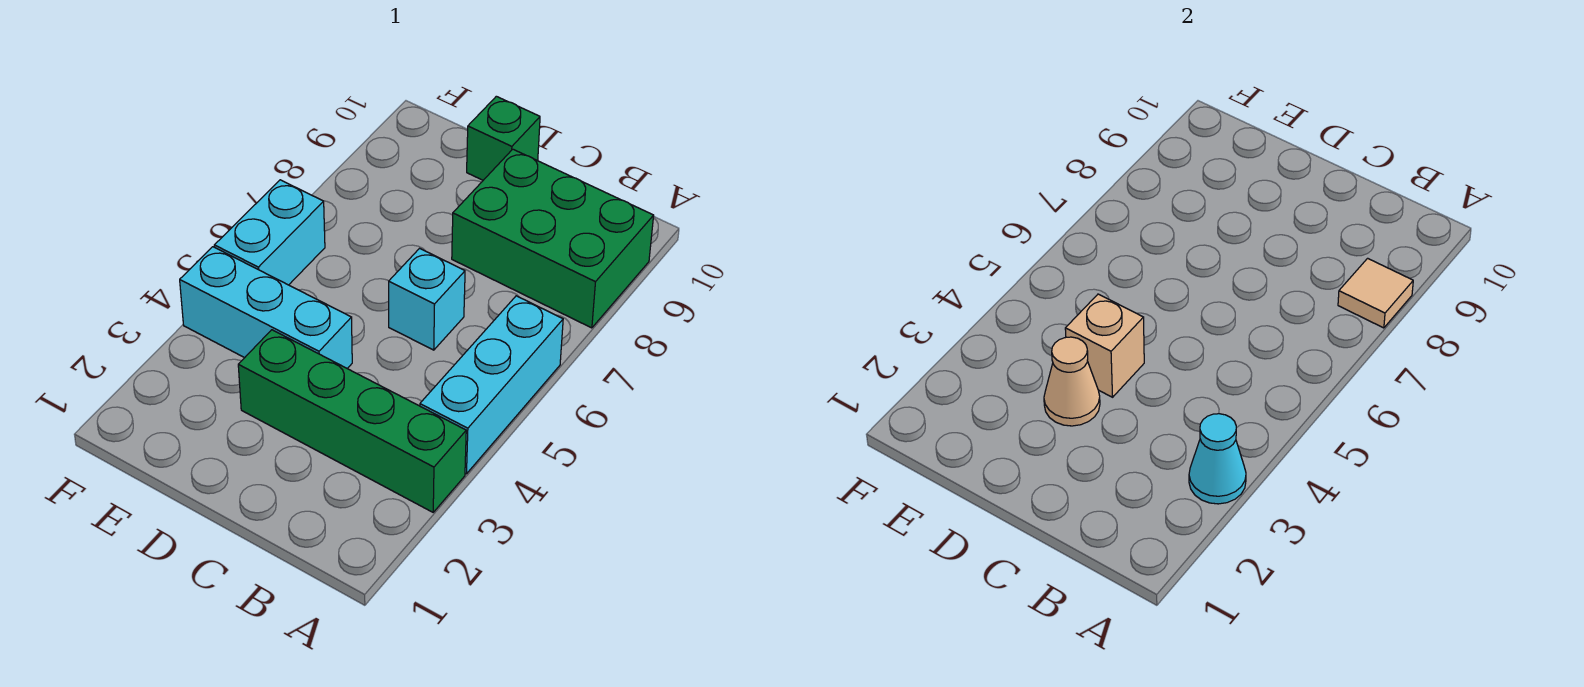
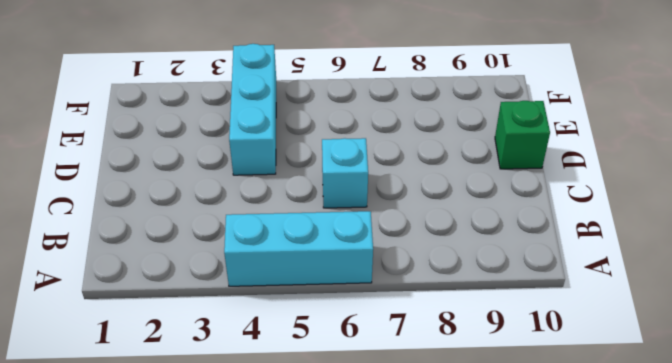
none -> green 1x4 brick [238,330,466,512]
none -> green 2x3 brick [452,149,654,328]

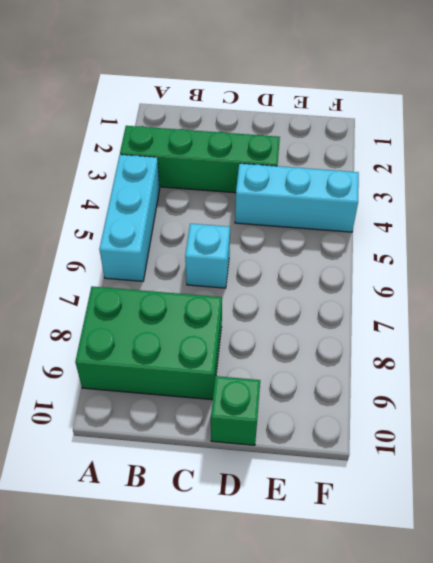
none -> cyan 1x2 brick [214,180,325,285]
none -> cyan 1x1 cone [1189,414,1246,504]

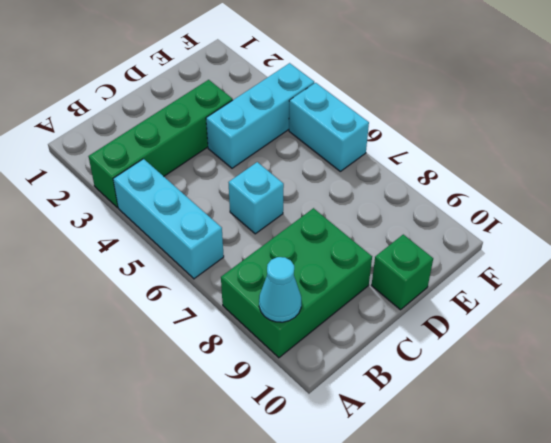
cyan 1x1 cone [259,257,301,322] -> cyan 1x1 cone moved to [1189,414,1246,504]
none -> tan 1x1 tile [1338,258,1413,328]
none -> tan 1x1 cone [1044,337,1100,426]

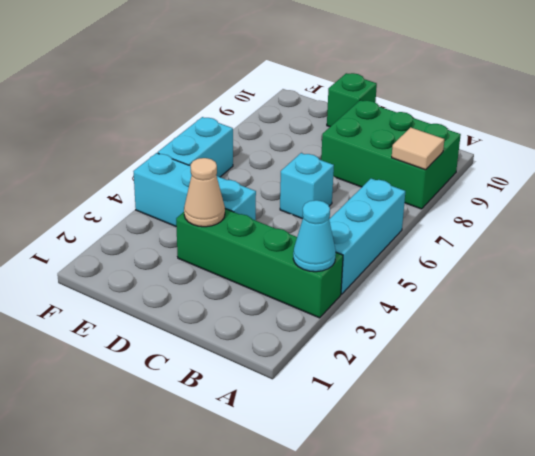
none -> tan 1x1 brick [1065,294,1144,397]

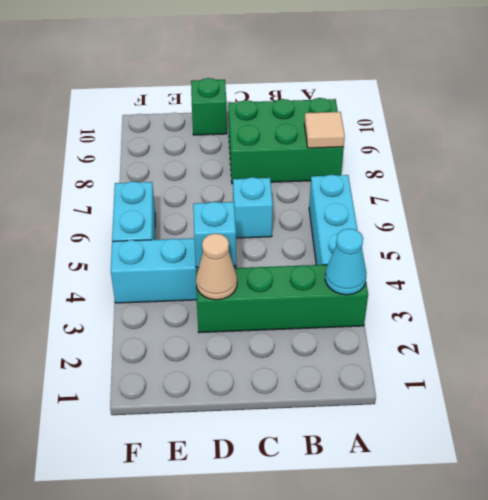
cyan 1x1 brick [193,202,236,268] -> tan 1x1 brick [1065,294,1144,397]

